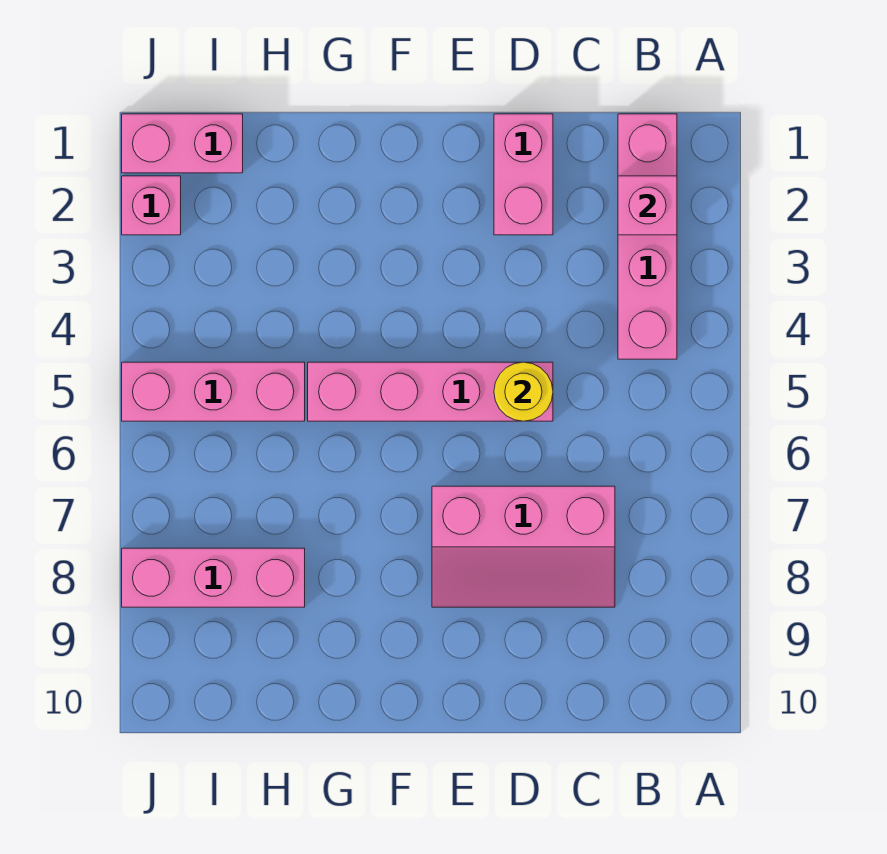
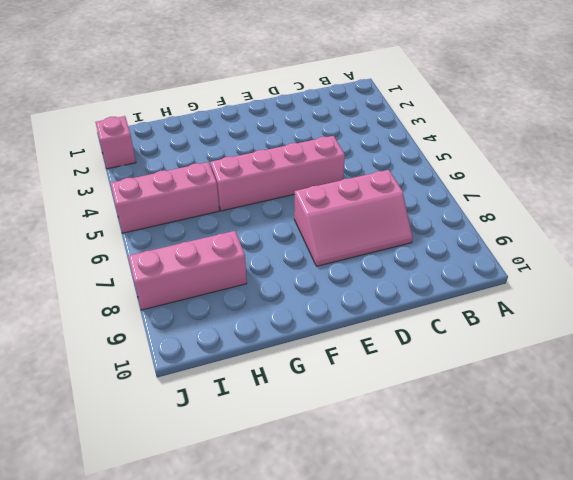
none -> pink 1x4 brick [618,114,677,359]
none -> pink 1x2 brick [494,114,553,235]

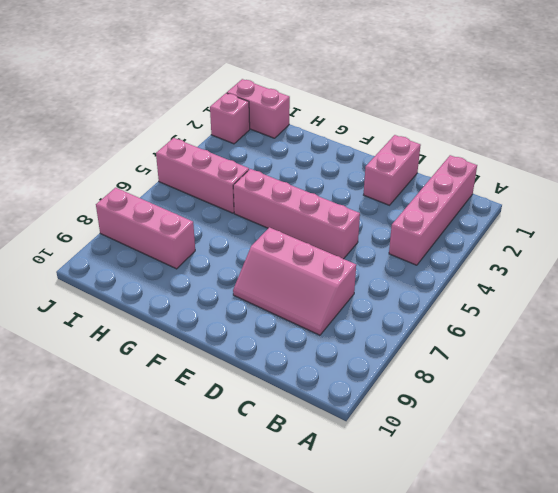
none -> pink 1x1 brick [618,176,677,235]
none -> yellow 1x1 round brick [494,362,553,421]

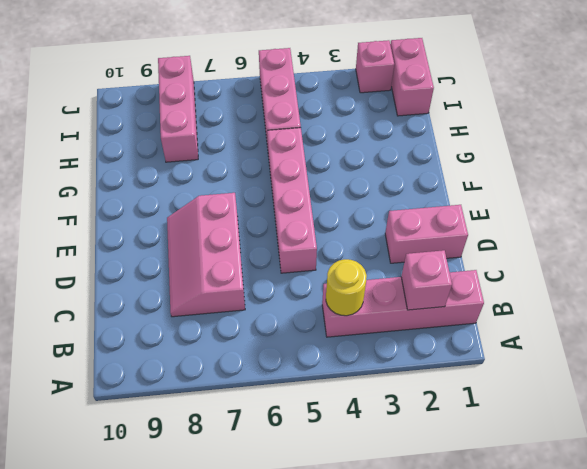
yellow 1x1 round brick [326,259,367,316] -> yellow 1x1 round brick moved to [494,362,553,421]

